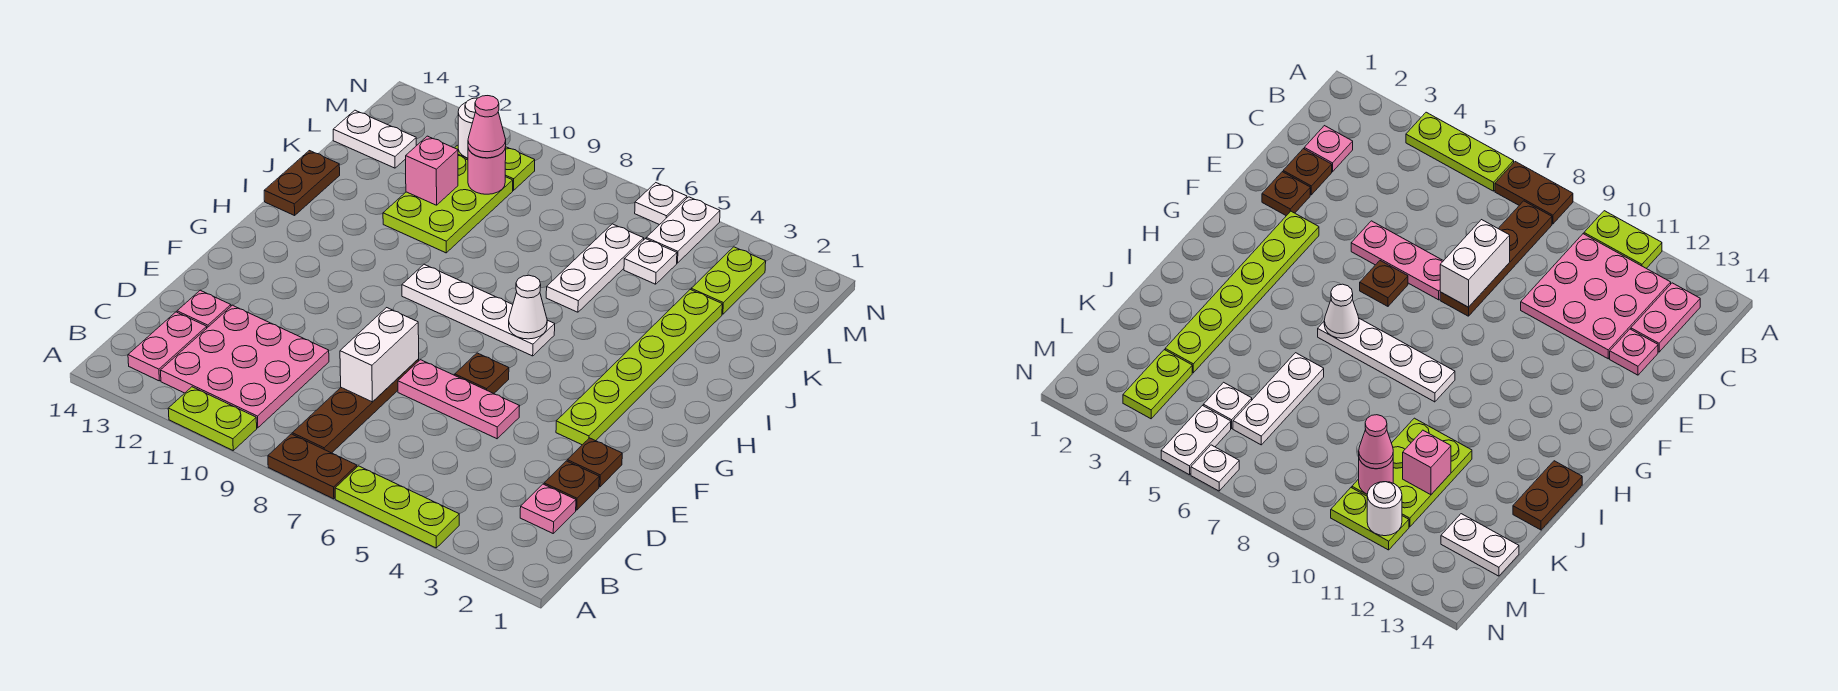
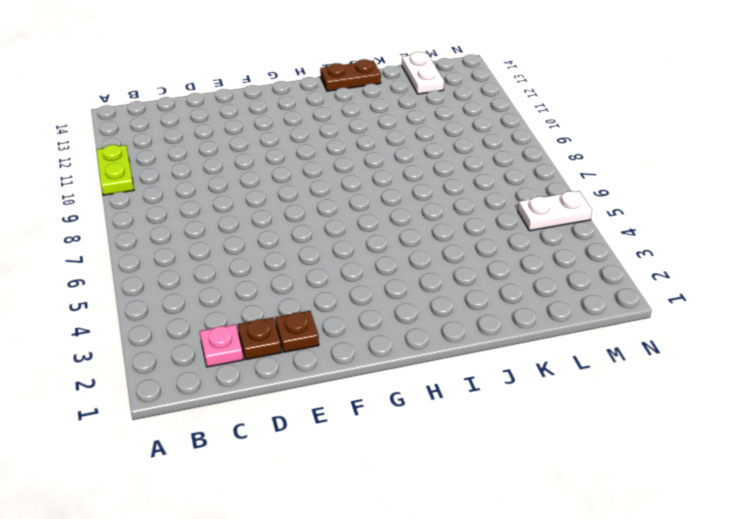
none -> lime 1x3 plate [335,466,459,548]
none -> brown 1x2 plate [268,434,357,499]
none -> brown 1x4 plate [292,359,419,453]

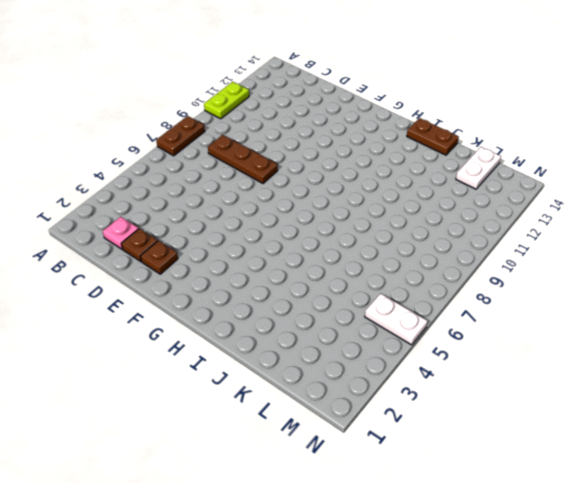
brown 1x3 plate [208,135,278,183] -> brown 1x4 plate [292,359,419,453]
none -> lime 1x3 plate [335,466,459,548]
none -> pink 3x3 plate [160,305,329,428]
none -> pink 1x2 plate [128,312,207,381]

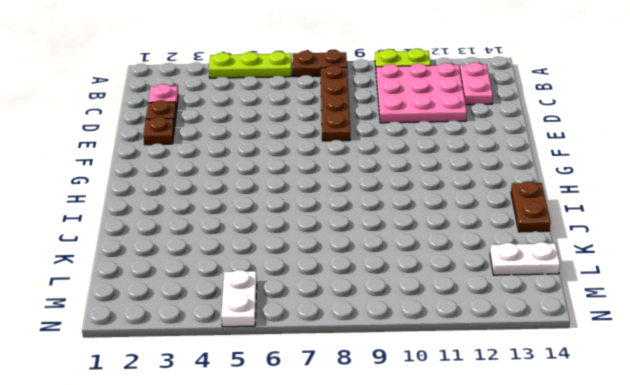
none -> pink 1x1 plate [177,290,231,328]
none -> pink 1x3 plate [398,360,520,439]
none -> lime 1x6 plate [556,290,722,445]

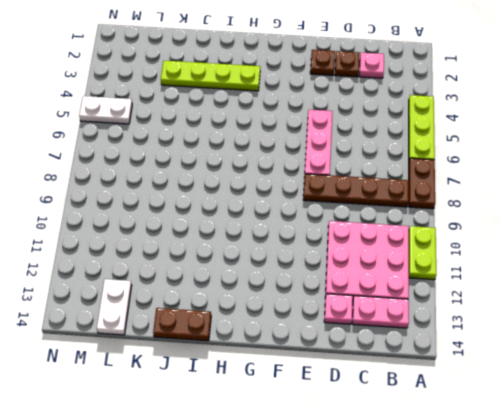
lime 1x4 plate [161,61,260,91] -> lime 1x6 plate [556,290,722,445]
none -> brown 1x1 plate [455,353,509,393]
none -> white 1x4 plate [402,264,555,356]
none -> white 1x3 plate [546,224,644,312]

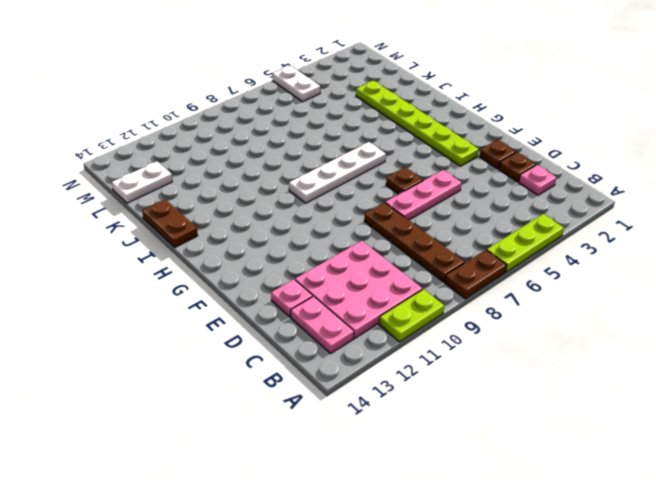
none -> white 1x3 plate [546,224,644,312]
none -> lime 2x3 plate [383,155,513,253]
none -> lime 1x2 plate [691,247,766,314]

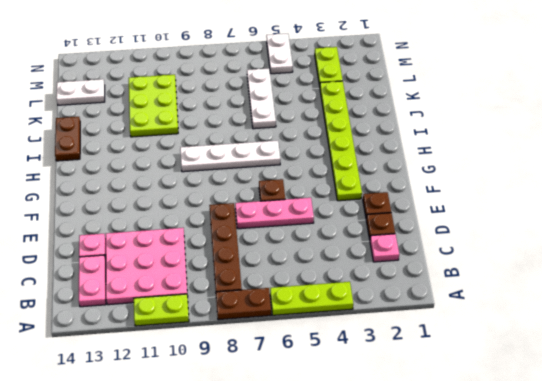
none -> white 1x1 plate [624,239,677,284]
none -> lime 1x2 plate [455,145,535,190]
none -> white 1x1 plate [635,183,687,225]

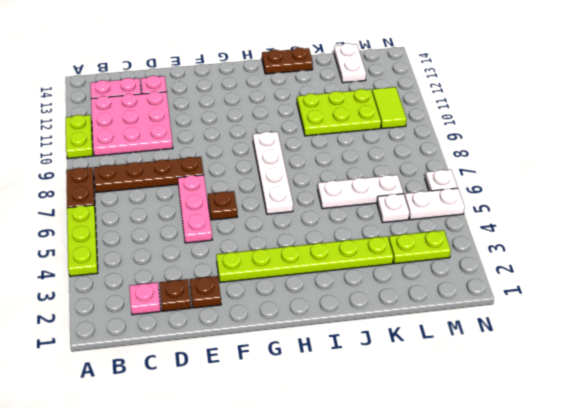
lime 1x2 tile [372,87,407,129] -> lime 1x2 plate [455,145,535,190]
none -> white 1x2 brick [340,308,419,402]
none -> white 1x1 cone [509,275,547,339]
none -> pink 1x1 brick [406,136,458,205]

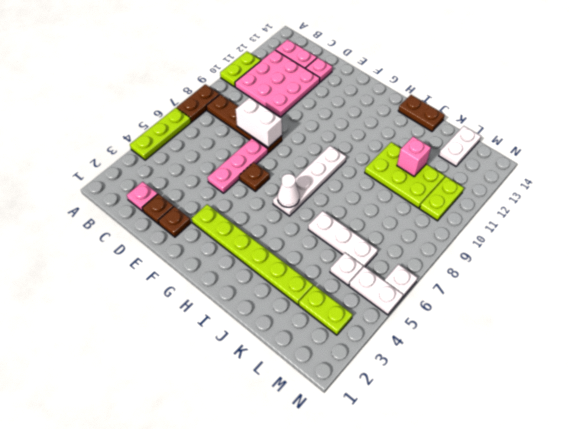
none -> pink 1x1 round brick [468,147,506,194]
none -> white 1x1 round brick [458,98,477,158]
none -> pink 1x1 cone [468,96,506,158]

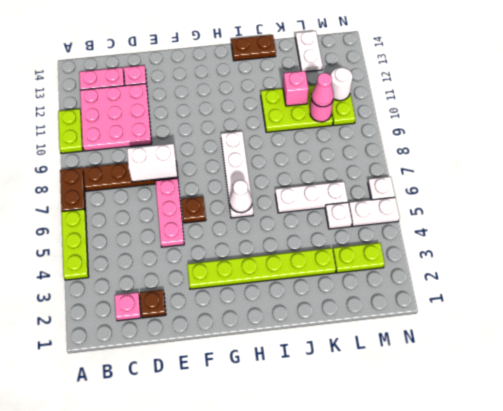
none -> brown 1x1 plate [567,438,622,487]

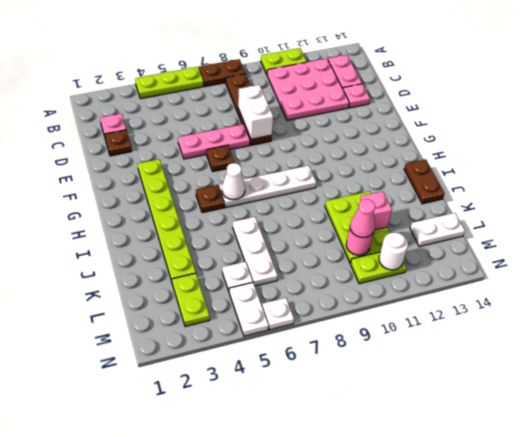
brown 1x1 plate [196,185,224,213] -> brown 1x1 plate moved to [567,438,622,487]

